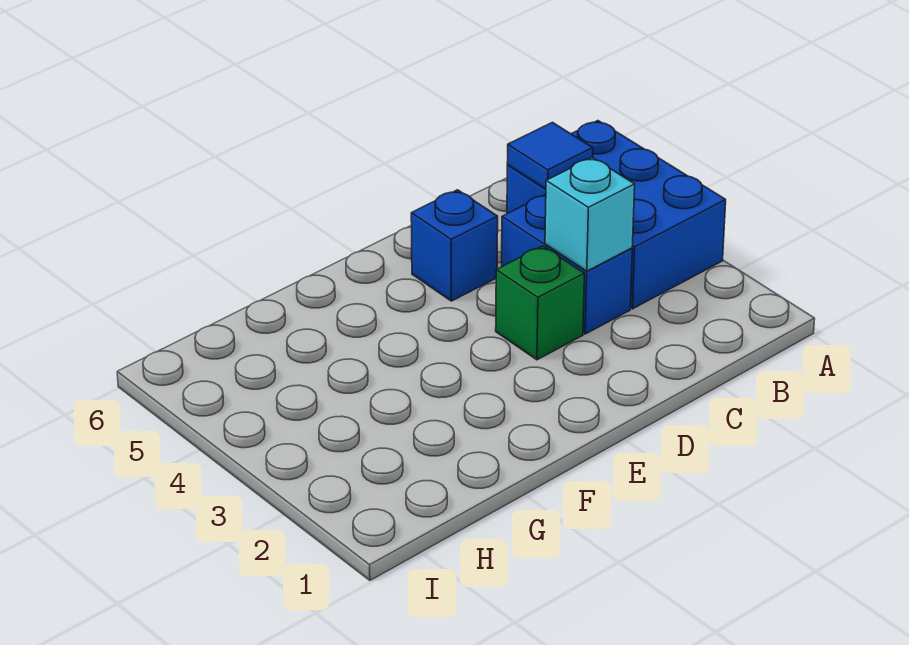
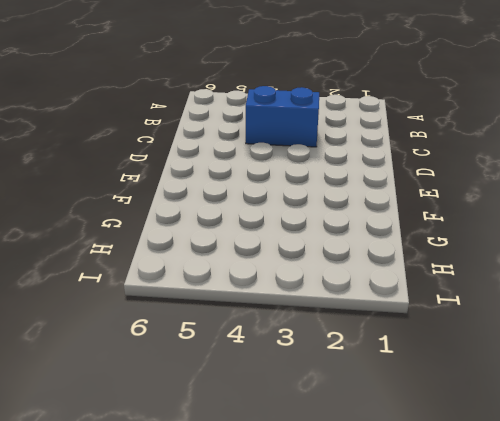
none -> blue 2x3 brick [507,121,726,309]
none -> green 1x1 brick [496,246,584,360]

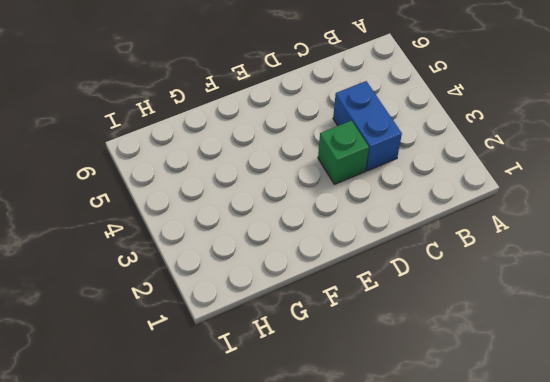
none -> blue 2x3 brick [507,121,726,309]
none -> blue 1x1 brick [411,190,498,301]

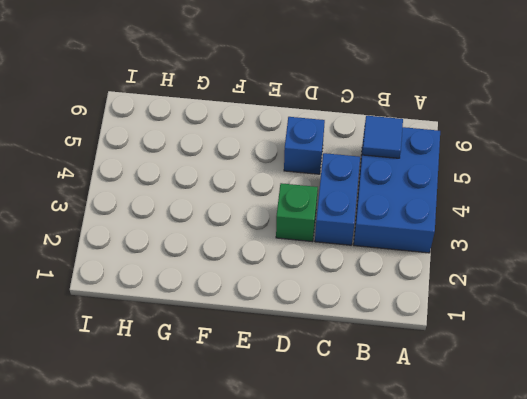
none -> cyan 1x1 brick [545,157,635,271]

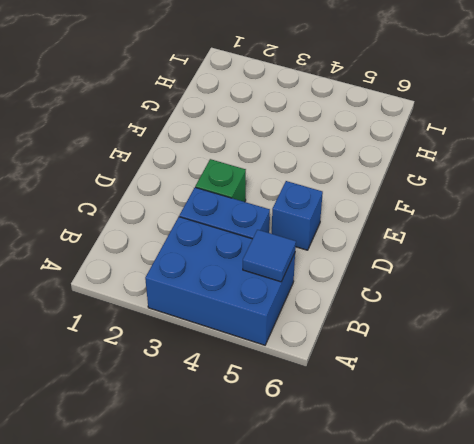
none -> cyan 1x1 brick [545,157,635,271]

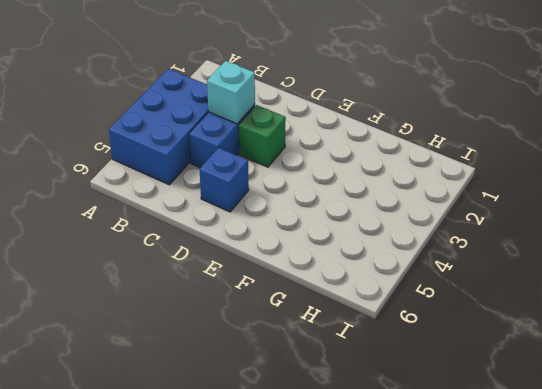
none -> blue 1x1 tile [507,122,593,189]

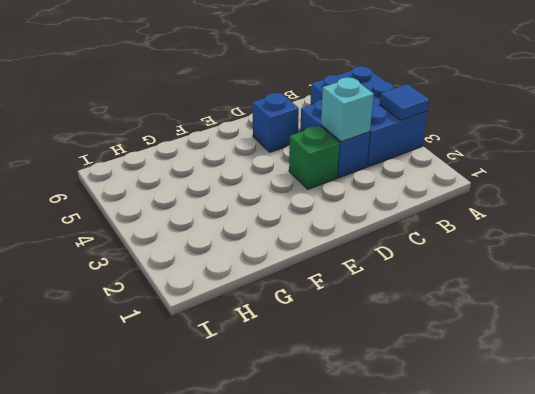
blue 1x1 tile [380,84,429,121] -> blue 1x1 tile moved to [507,122,593,189]

